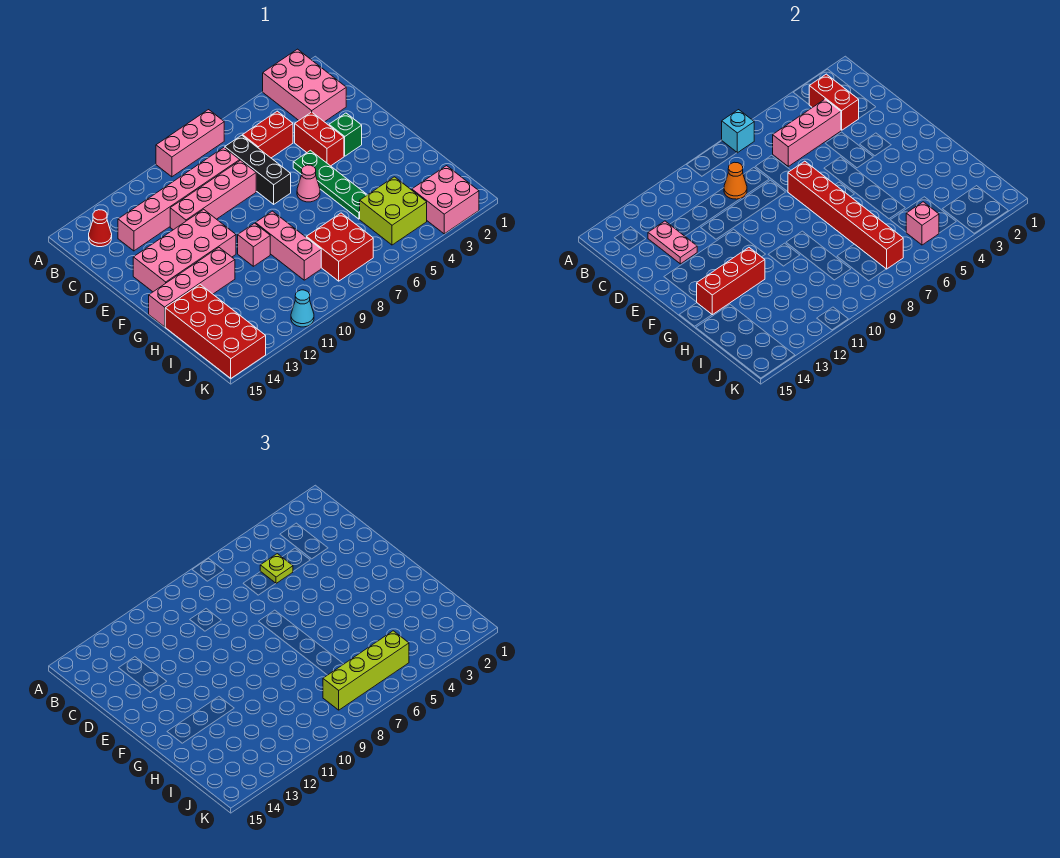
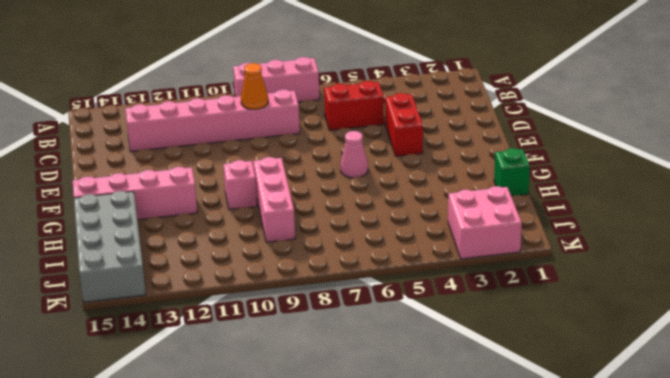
green 1x1 brick [494,148,530,196] -> green 1x1 brick moved to [329,113,362,156]
grey 2x4 brick [74,191,146,302] -> red 2x4 brick [165,285,266,378]
none -> pink 2x3 brick [263,49,346,122]
none -> red 1x1 cone [89,210,112,247]
none -> black 1x3 brick [225,135,291,204]
none -> pink 1x4 brick [170,160,256,230]

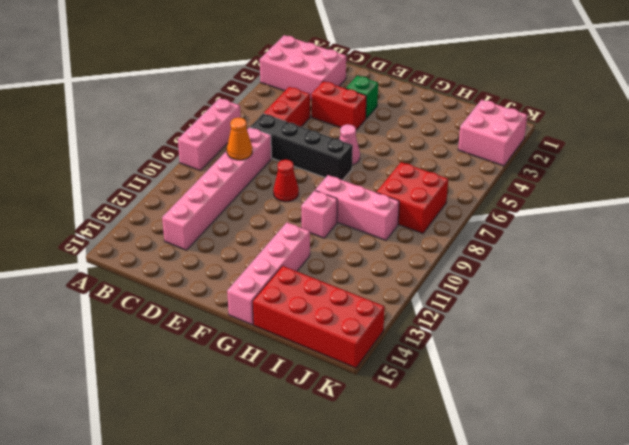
black 1x4 brick [250,114,353,180] -> black 1x3 brick [225,135,291,204]
red 1x1 cone [273,160,299,202] -> red 1x1 cone moved to [89,210,112,247]
none -> pink 1x4 brick [170,160,256,230]
none -> green 1x4 plate [293,150,367,219]
none -> pink 2x4 brick [133,209,236,292]
none -> lime 2x2 brick [360,177,427,245]

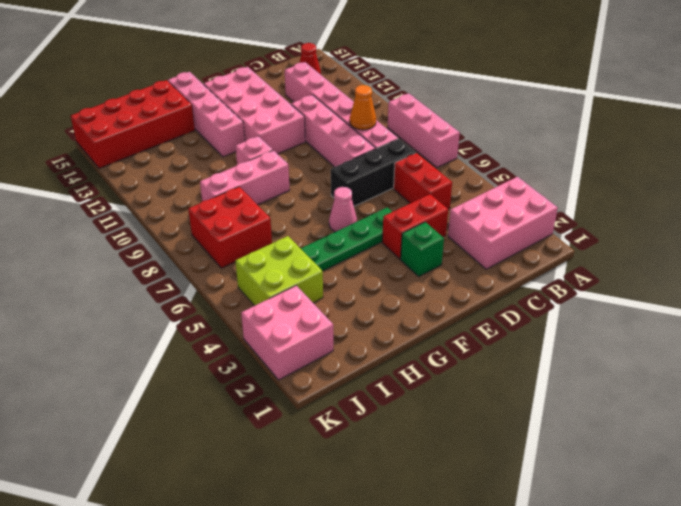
none -> cyan 1x1 cone [291,290,314,327]
none -> cyan 1x1 brick [722,110,754,153]
none -> red 1x2 brick [809,74,859,130]
none -> pink 1x3 brick [773,99,841,166]

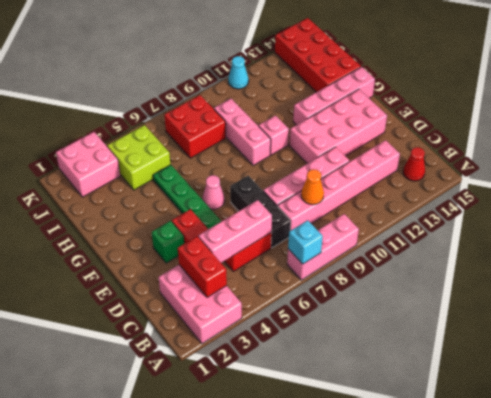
none -> pink 1x2 plate [648,221,697,264]
none -> red 1x6 brick [788,161,903,269]
none -> red 1x3 brick [697,248,765,315]
none -> pink 1x1 brick [906,202,939,245]

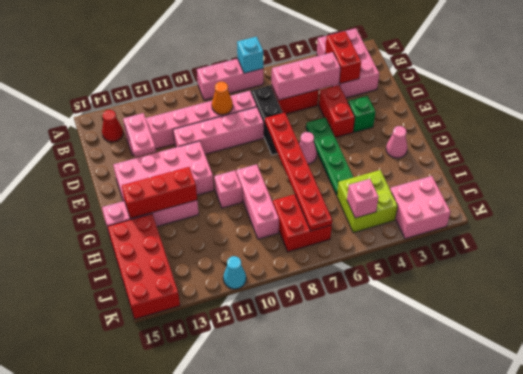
red 1x6 plate [265,113,332,231] -> red 1x6 brick [788,161,903,269]
pink 1x1 cone [386,126,407,158] -> none
none -> lime 1x1 plate [260,554,293,583]
none -> lime 1x4 brick [323,631,409,710]

